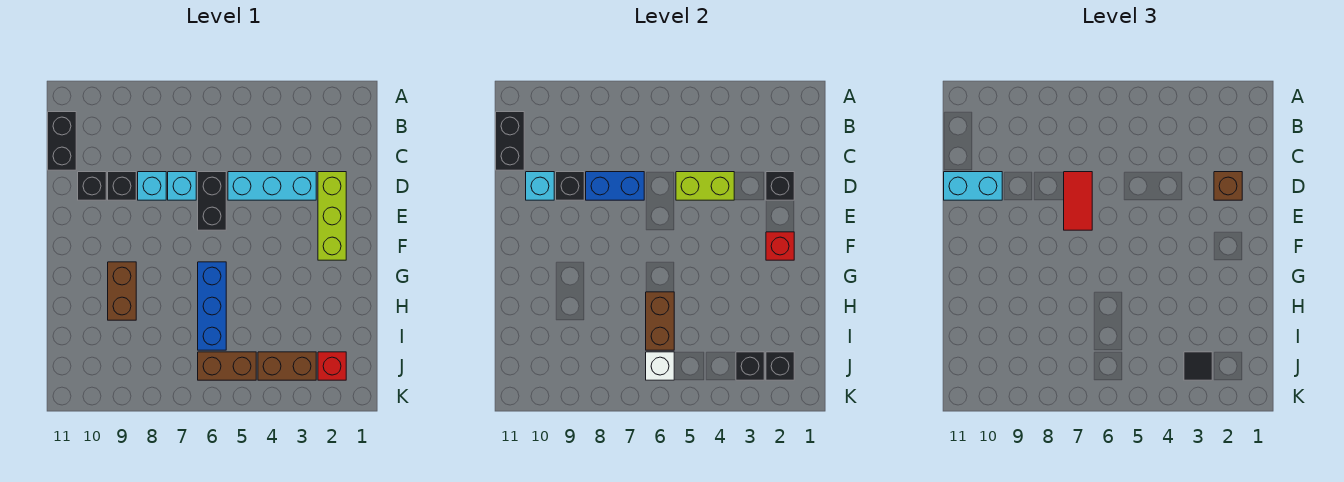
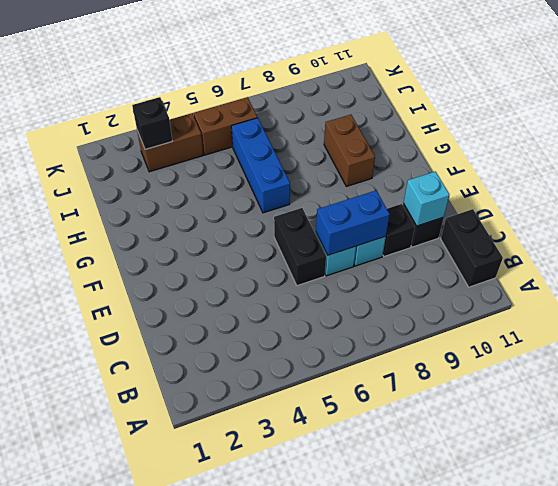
none -> lime 1x3 brick [318,172,346,260]
none -> cyan 1x3 brick [228,172,316,200]
none -> red 1x1 brick [318,352,346,380]

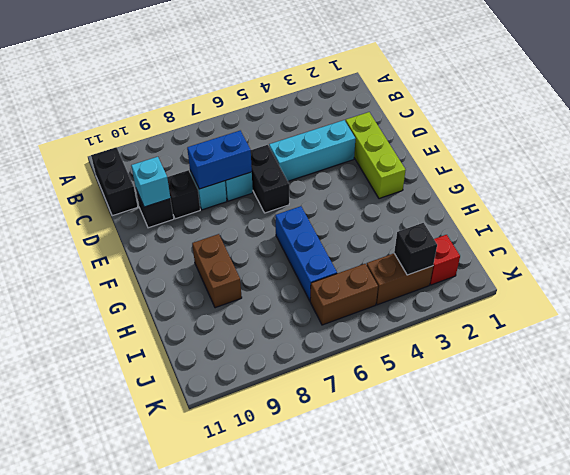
none -> black 1x2 brick [496,112,524,170]
none -> black 1x1 brick [766,172,794,200]
none -> lime 1x2 brick [676,172,734,200]

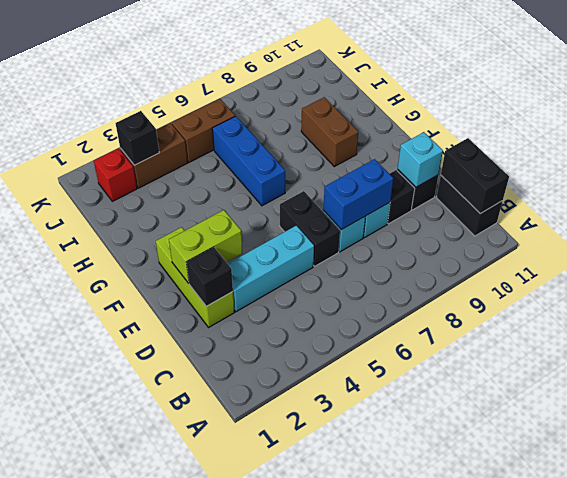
lime 1x2 brick [169,210,242,283] -> lime 1x2 brick moved to [676,172,734,200]
none -> black 1x1 brick [556,172,584,200]
none -> red 1x1 brick [766,232,794,260]
none -> brown 1x2 brick [646,292,674,350]

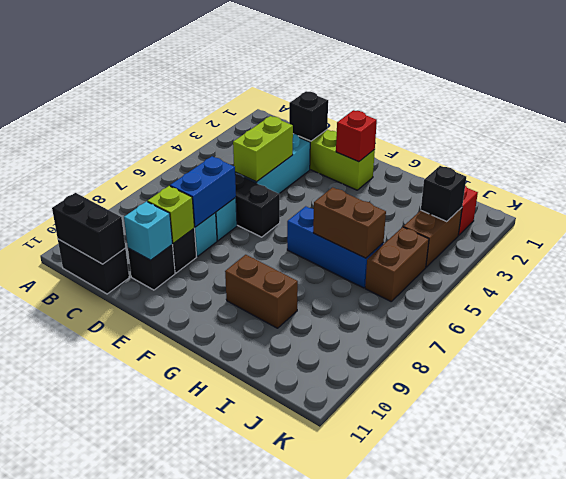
lime 1x1 brick [148,186,194,243] -> black 1x1 brick [556,172,584,200]
none -> black 1x1 brick [766,352,794,380]
none -> white 1x1 brick [646,352,674,380]
none -> brown 1x1 brick [1214,172,1242,200]

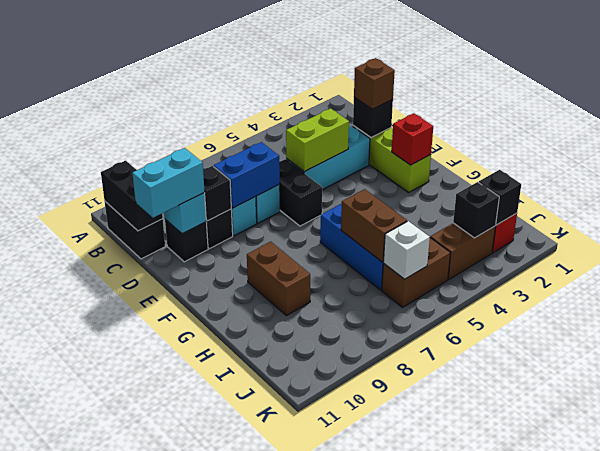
none -> red 1x2 tile [1064,172,1092,230]
none -> black 1x1 tile [1184,352,1212,380]

